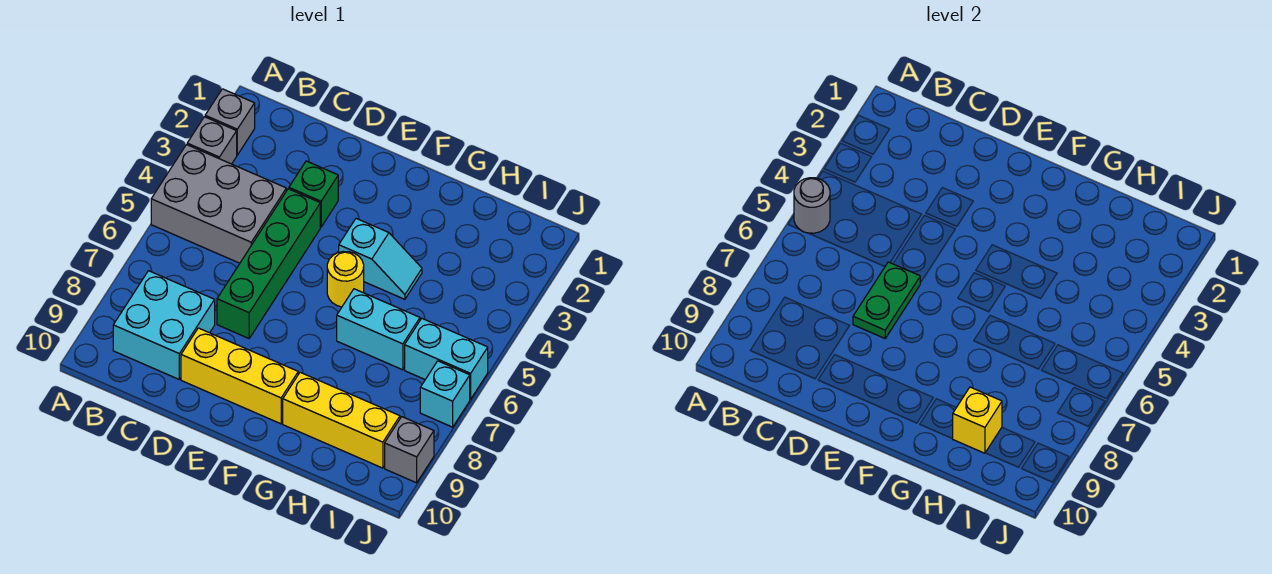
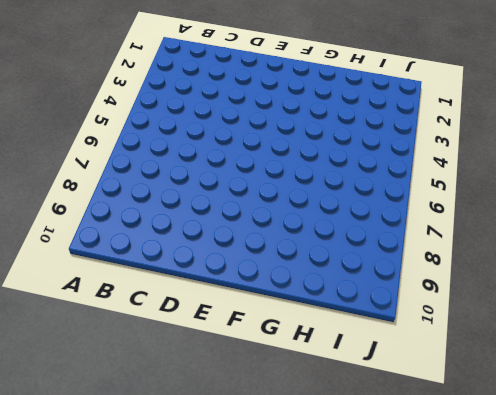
none -> grey 1x1 brick [205,89,255,155]
none -> grey 1x1 brick [187,117,237,164]
none -> grey 2x3 brick [151,145,286,263]

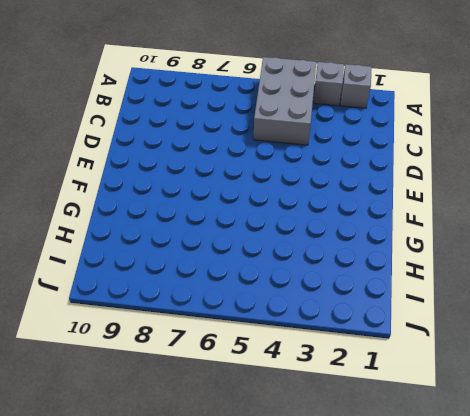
none -> cyan 2x2 brick [113,271,215,379]
none -> green 1x1 brick [289,161,338,227]
none -> green 1x4 brick [217,189,320,338]

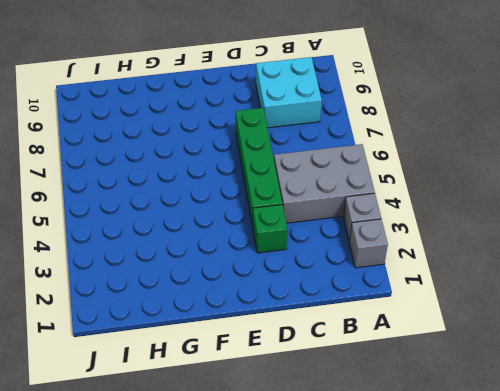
none -> yellow 1x3 brick [181,328,298,424]
none -> cyan 1x2 slope [339,219,422,299]
none -> yellow 1x1 round brick [327,251,364,307]

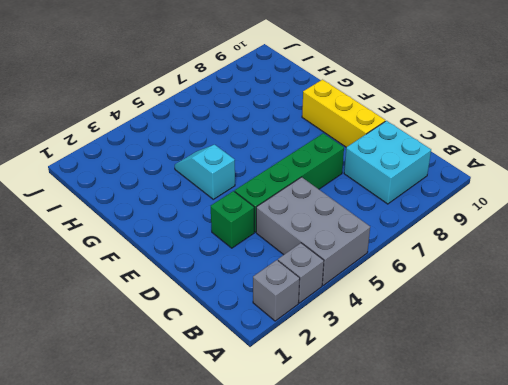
none -> yellow 1x1 round brick [327,251,364,307]
none -> cyan 1x2 brick [337,289,420,370]
none -> yellow 1x3 brick [283,372,400,468]

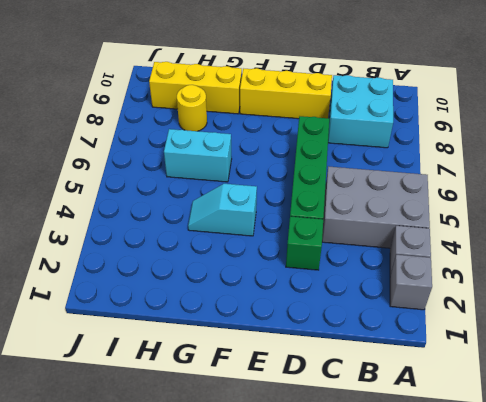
yellow 1x1 round brick [177,85,207,131] -> yellow 1x1 round brick moved to [327,251,364,307]
none -> cyan 1x2 brick [405,319,488,399]
none -> cyan 1x1 brick [420,361,470,427]
none -> grey 1x1 brick [385,417,434,483]

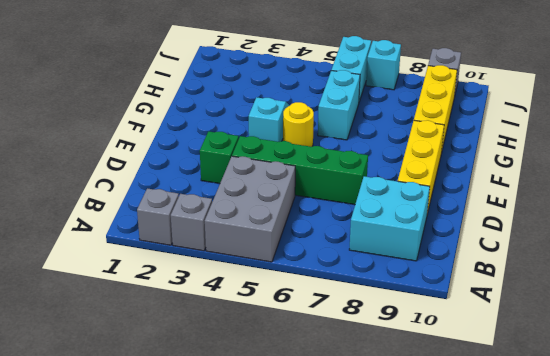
none -> grey 1x1 round brick [794,178,830,233]
none -> green 1x2 plate [853,262,920,338]
none -> yellow 1x1 brick [953,387,1002,453]

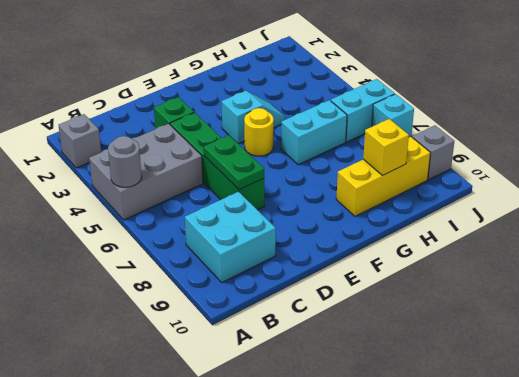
none -> grey 1x1 brick [187,117,237,164]
none -> yellow 1x3 brick [181,328,298,424]

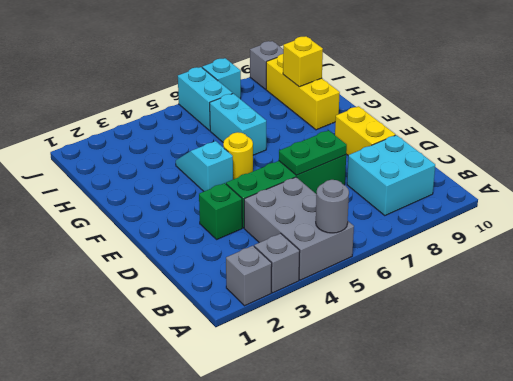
yellow 1x2 brick [335,106,395,155] -> yellow 1x3 brick [181,328,298,424]

